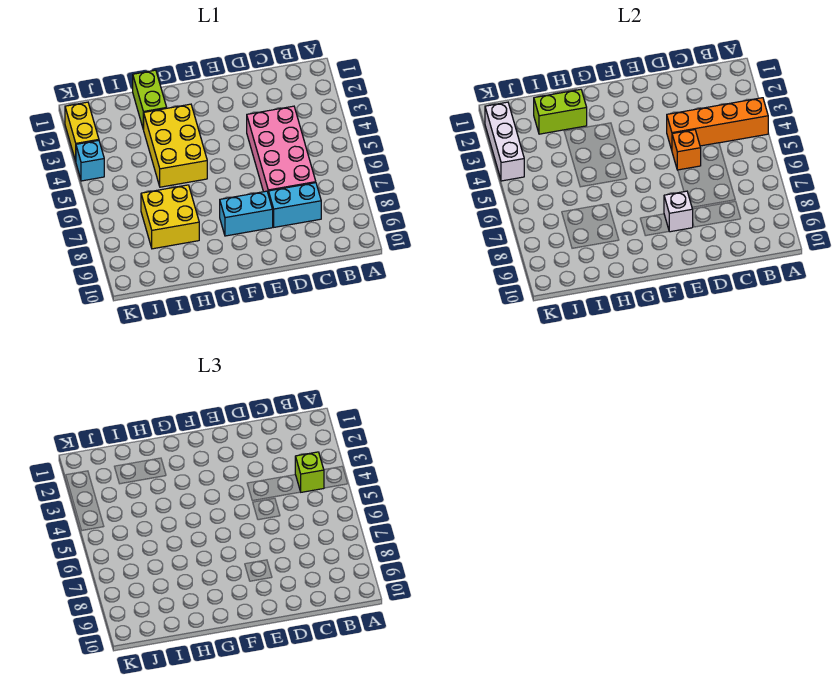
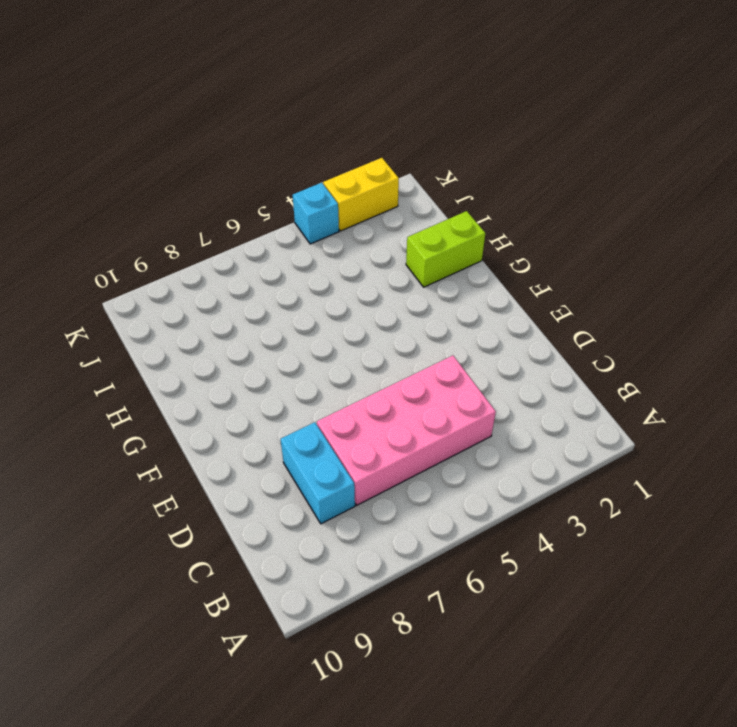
none -> cyan 1x2 brick [220,191,273,236]
none -> yellow 2x3 brick [144,104,207,187]
none -> yellow 2x2 brick [141,185,199,249]

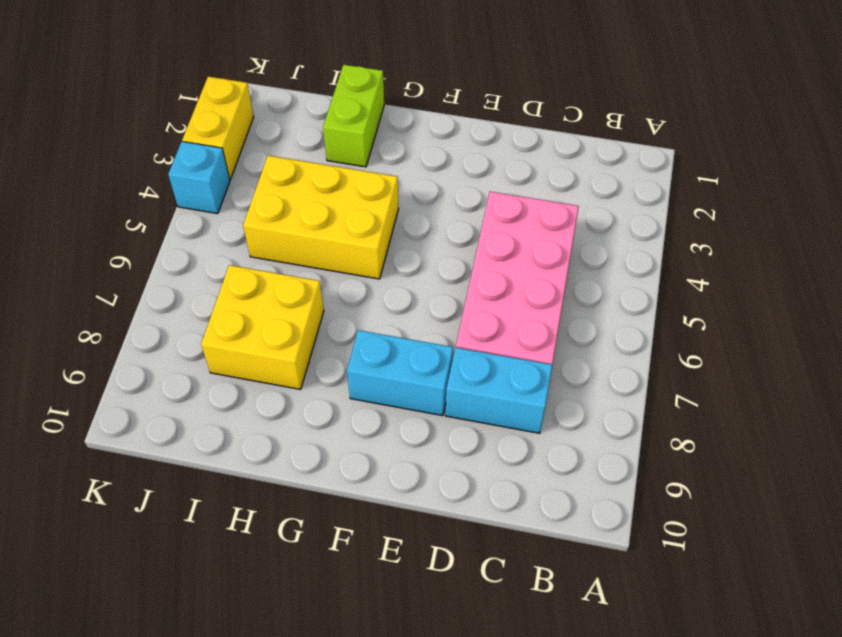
yellow 2x3 brick [243,156,399,279] -> yellow 2x3 brick turned to [144,104,207,187]
none -> orange 1x4 brick [667,98,768,150]
none -> orange 1x1 brick [672,130,701,170]
none -> white 1x1 brick [664,191,693,232]

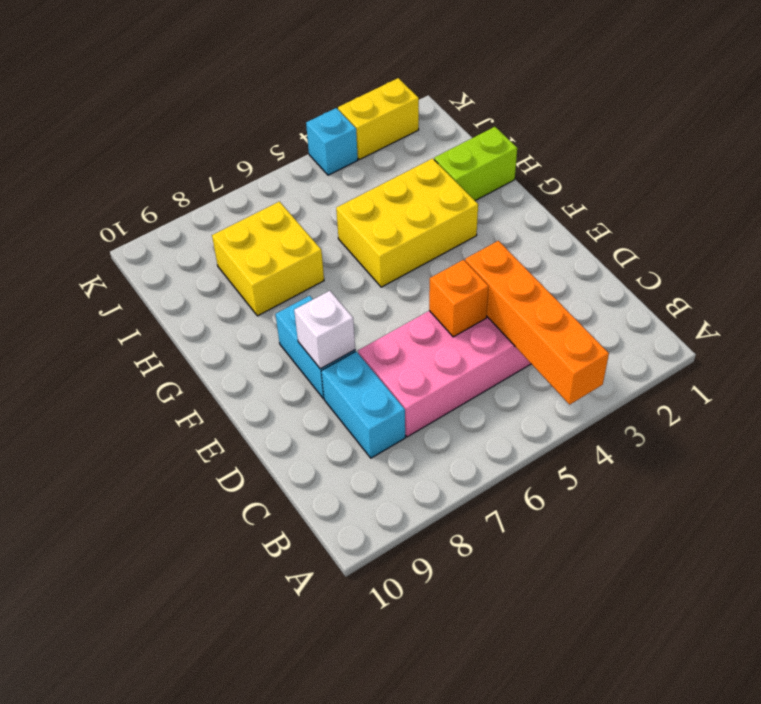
none -> lime 1x2 brick [534,89,587,134]
none -> white 1x3 brick [485,102,524,181]
none -> lime 1x1 brick [295,452,324,492]

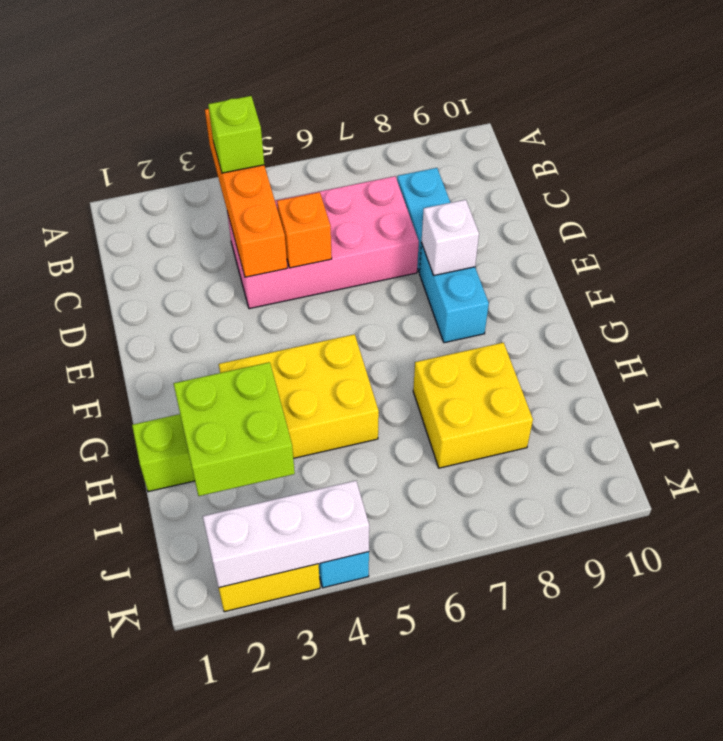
lime 2x2 brick [174,362,295,496] -> lime 1x2 brick [534,89,587,134]

